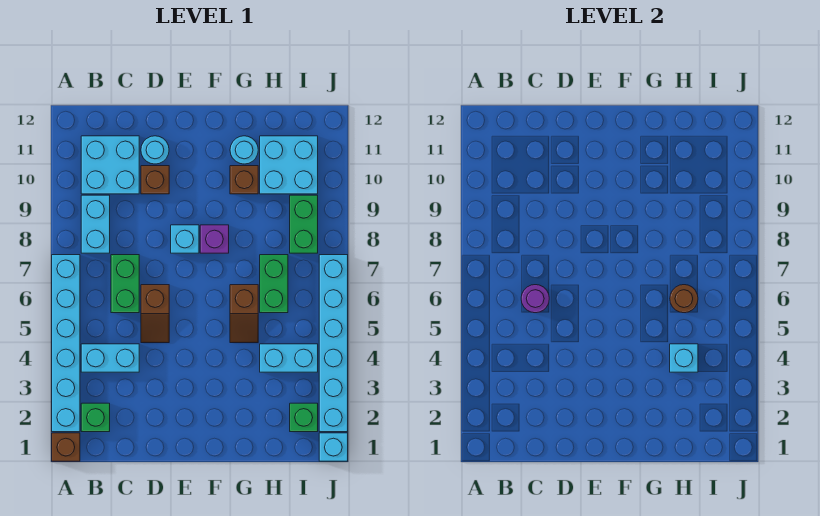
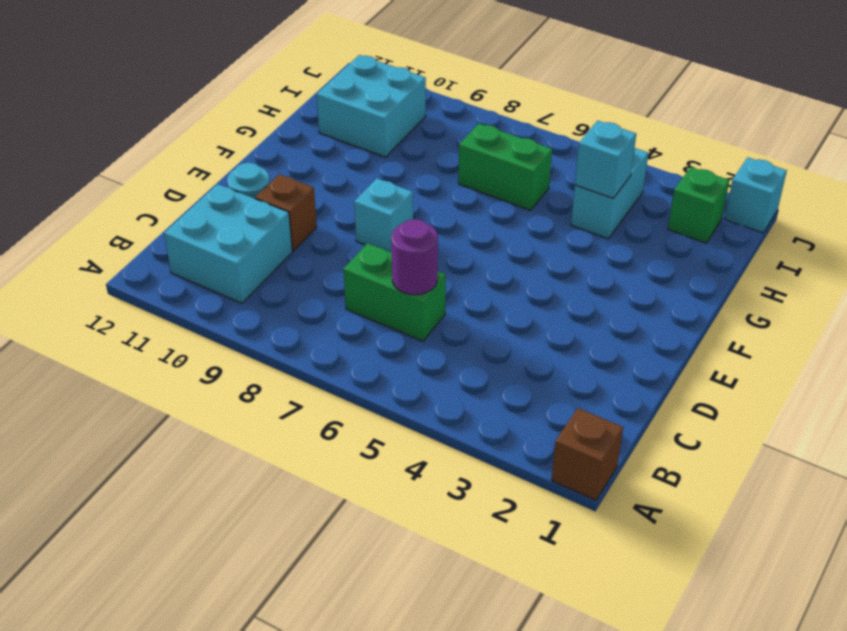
none -> cyan 1x6 brick [52,255,80,432]
none -> green 1x1 brick [81,403,110,432]
none -> cyan 1x2 brick [81,344,139,372]

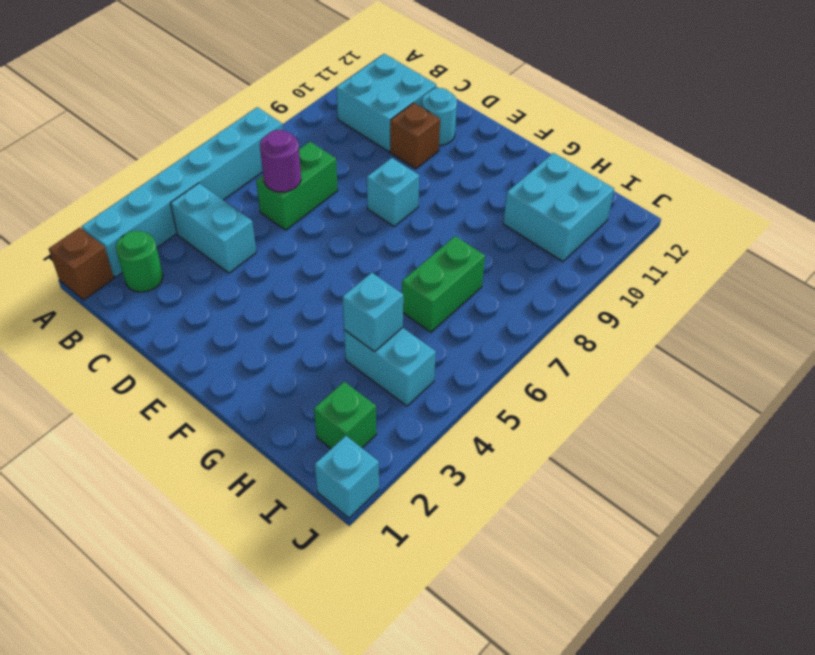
green 1x1 round brick [116,231,163,292] -> green 1x1 brick [81,403,110,432]
none -> cyan 1x2 brick [81,195,110,253]
none -> brown 1x2 slope [141,285,169,343]
none -> purple 1x1 brick [200,225,229,253]

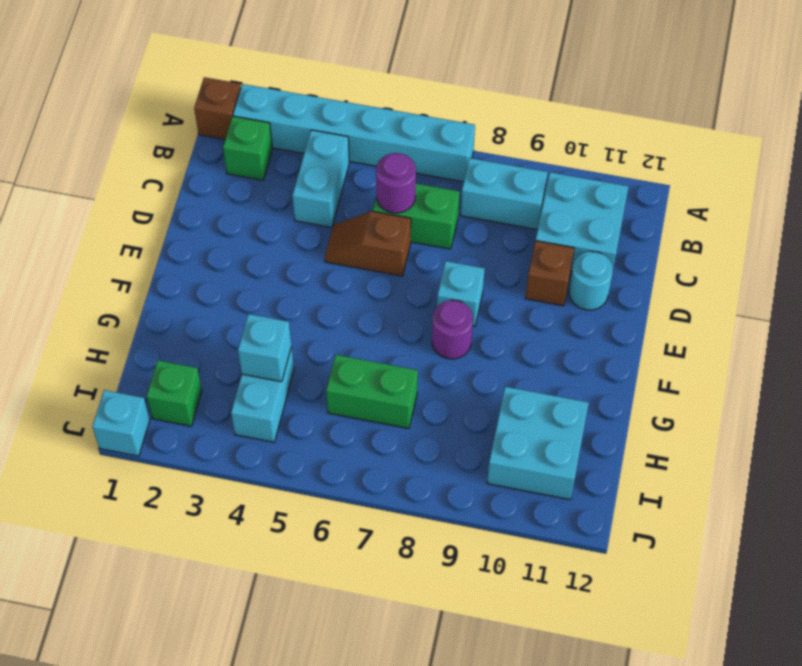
purple 1x1 round brick [432,300,473,359] -> purple 1x1 brick [200,225,229,253]
none -> brown 1x2 slope [230,285,258,343]
none -> brown 1x1 brick [230,166,258,194]
none -> cyan 1x1 round brick [230,136,258,164]

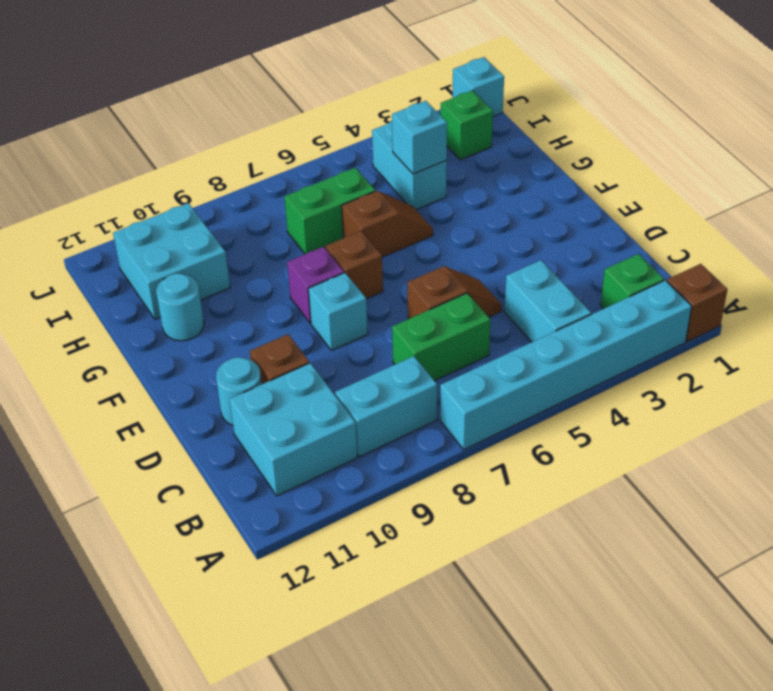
brown 1x1 brick [325,231,383,299] -> brown 1x1 brick moved to [230,166,258,194]
none -> green 1x2 brick [290,195,318,253]
none -> cyan 1x6 brick [319,255,348,432]
none -> purple 1x1 round brick [521,285,549,313]

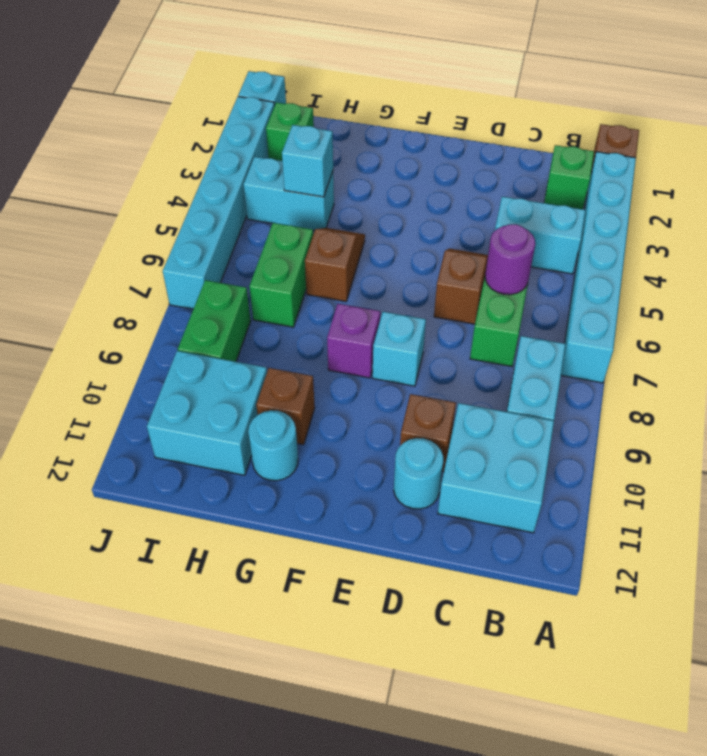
none -> brown 1x1 round brick [670,285,698,313]

